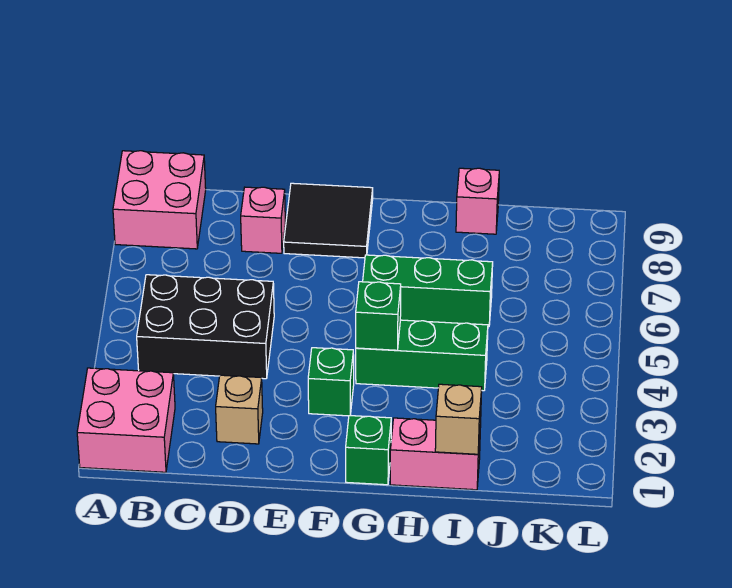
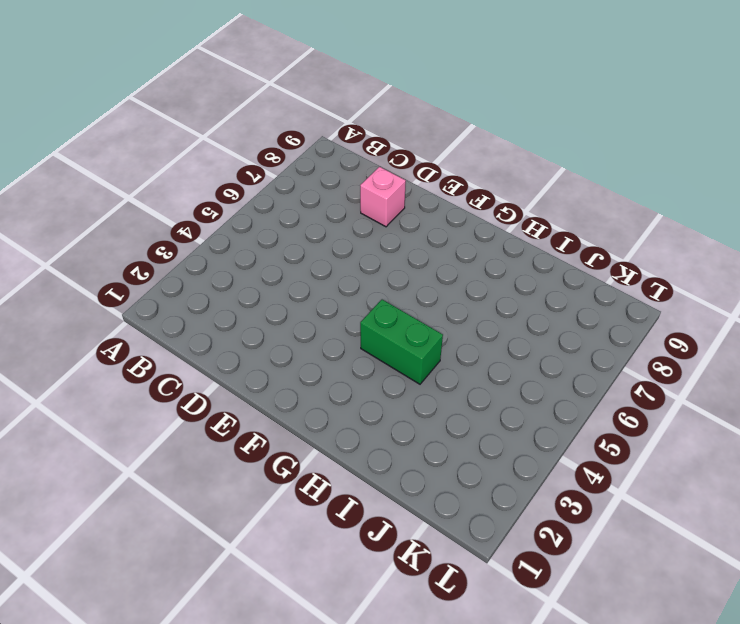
green 1x2 brick [360,300,443,384] -> green 1x3 brick [356,320,488,391]
none -> pink 2x2 brick [77,368,175,472]
none -> pink 2x2 brick [113,151,206,249]
none -> black 2x3 brick [137,275,274,379]

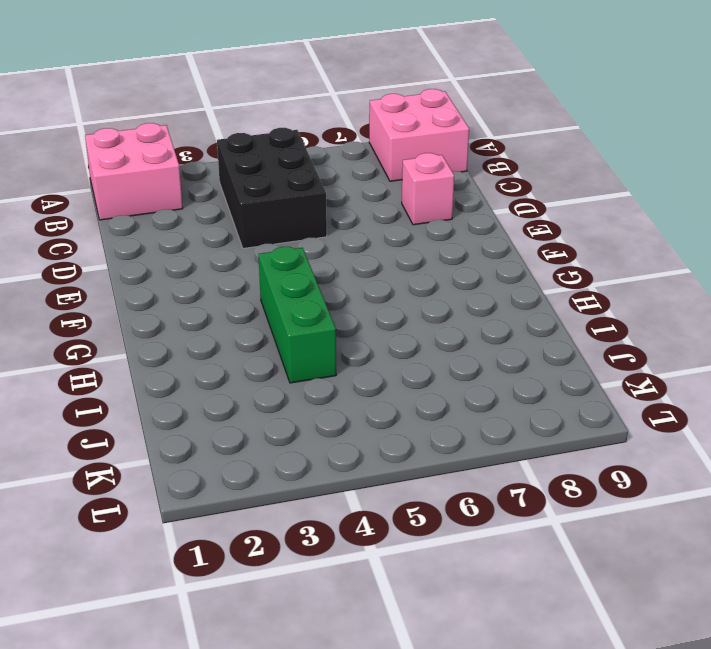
none -> tan 1x1 brick [216,375,263,444]
none -> black 2x2 tile [284,183,373,258]
none -> green 1x1 brick [308,348,354,416]

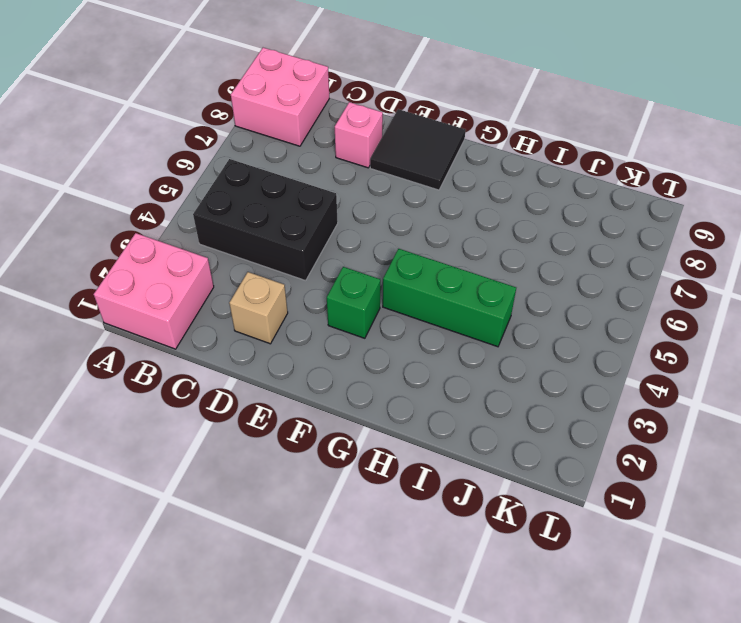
none -> green 1x1 brick [346,416,391,485]
none -> green 1x3 brick [363,255,493,327]
none -> pink 1x2 brick [390,418,481,490]

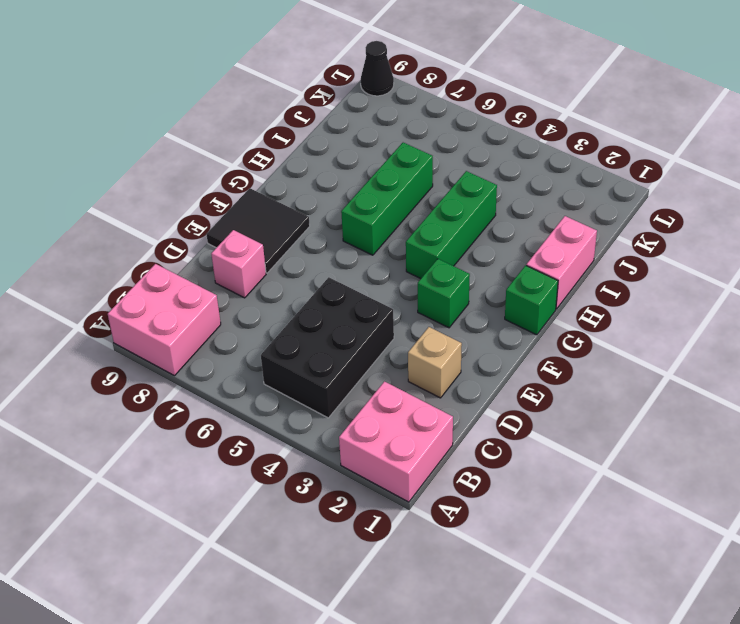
black 1x1 cone [360,41,394,96] -> none
none -> pink 1x1 brick [456,168,499,234]
none -> green 1x1 brick [356,282,401,350]
none -> tan 1x1 brick [435,384,482,454]

